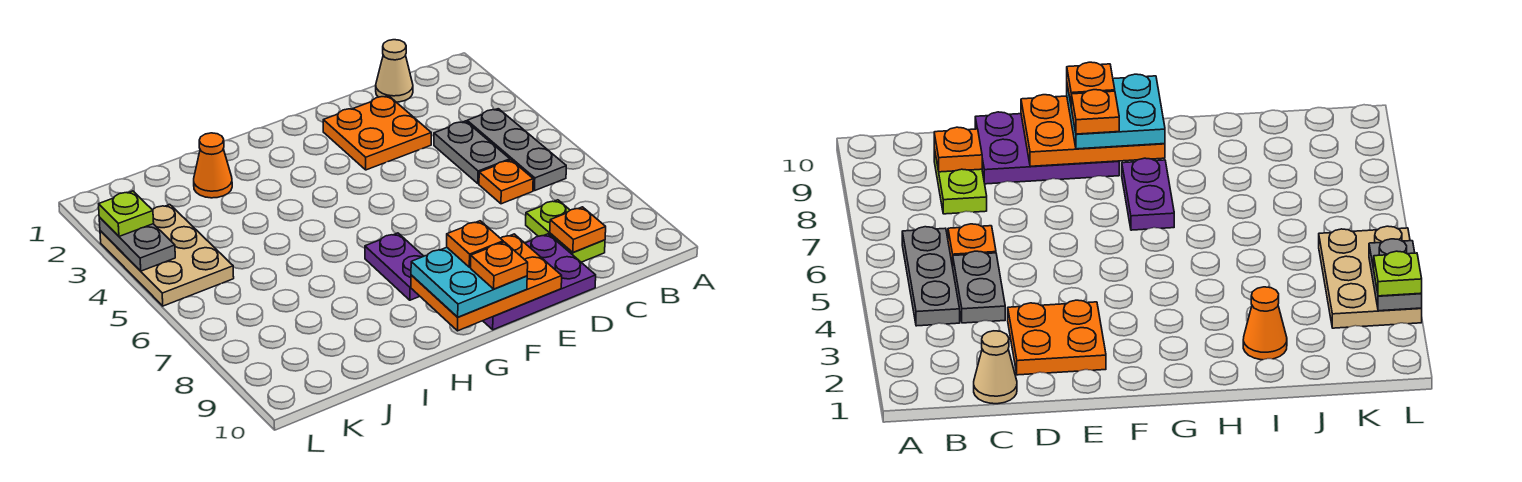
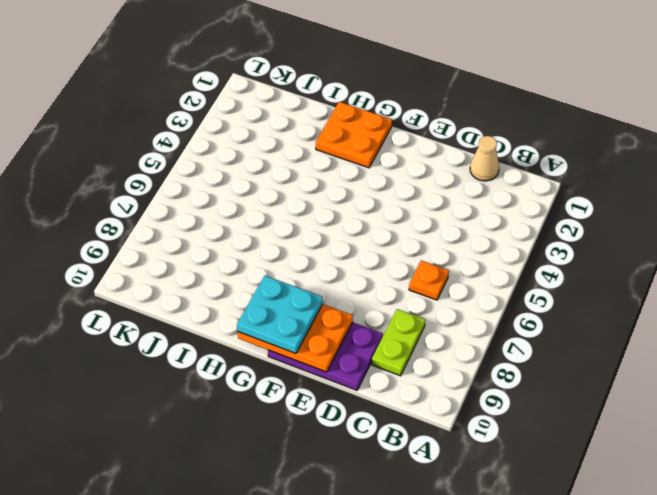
orange 2x2 plate [316,102,392,168] -> orange 2x2 plate moved to [323,95,431,170]
none -> grey 1x3 plate [467,109,566,191]
none -> grey 1x2 plate [434,121,510,184]
none -> purple 1x2 plate [365,233,424,300]

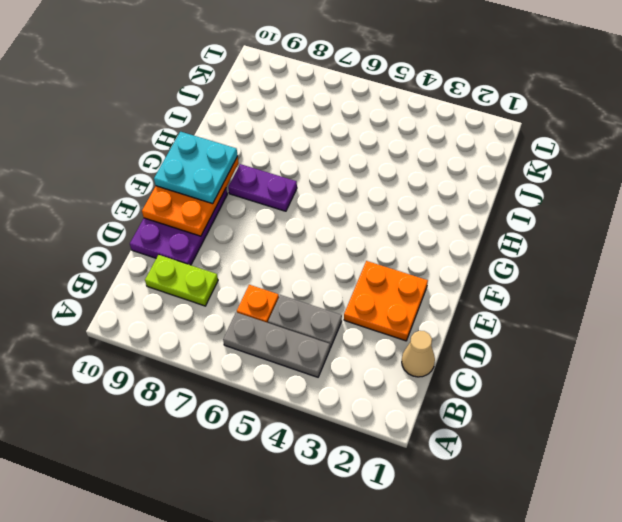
none -> orange 1x1 cone [194,133,232,198]
none -> tan 2x3 plate [100,205,234,306]
none -> orange 1x1 plate [550,207,606,252]

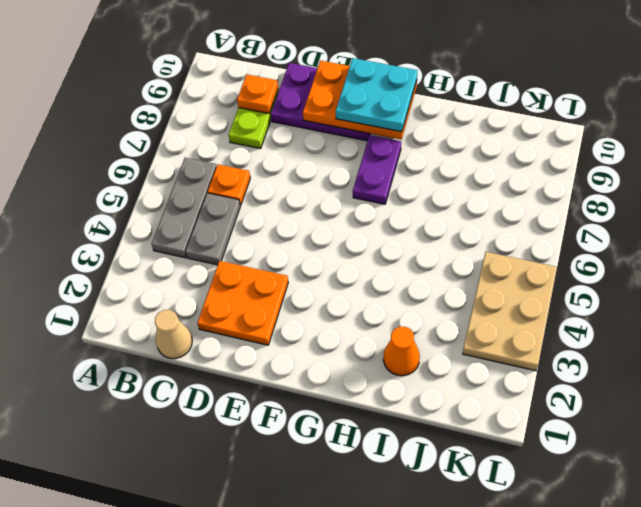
none -> grey 1x2 plate [99,217,175,271]
none -> lime 1x1 plate [99,191,154,236]
none -> orange 1x1 plate [447,221,503,267]

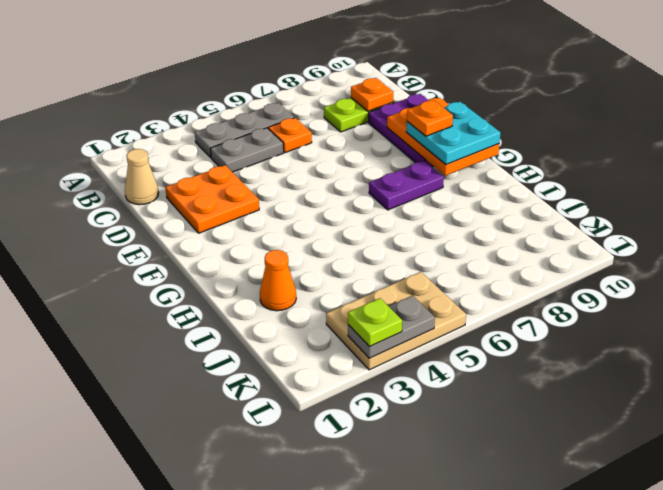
none -> orange 1x1 plate [471,242,528,289]

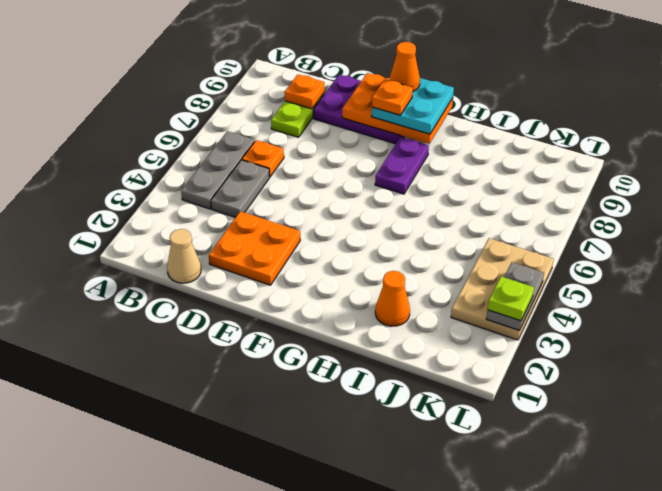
orange 1x1 cone [389,42,420,91] -> orange 1x1 plate [471,242,528,289]

